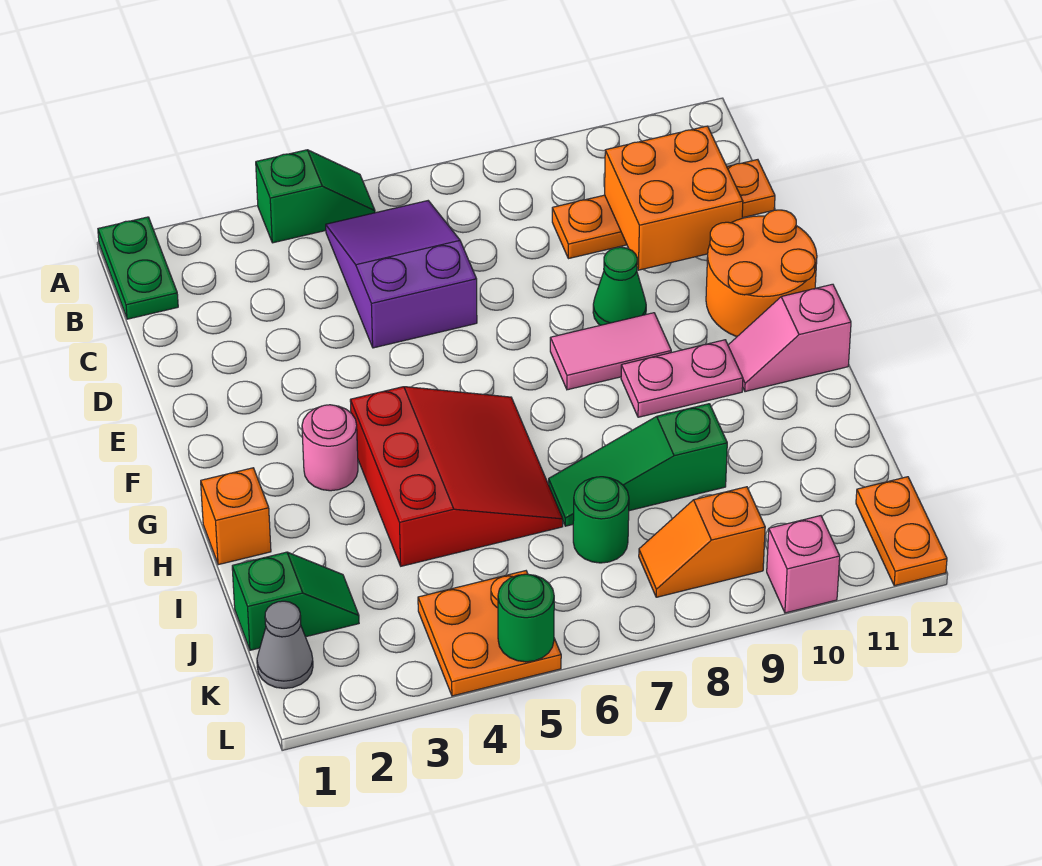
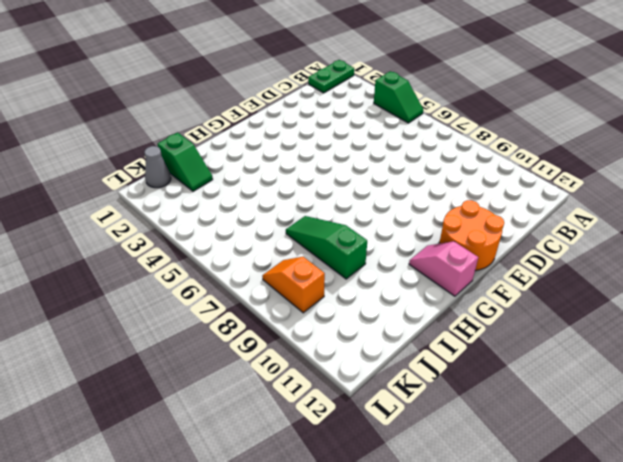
none -> purple 2x3 slope [326,201,477,348]
none -> orange 1x4 plate [552,160,775,259]
none -> green 1x1 cone [593,247,646,325]

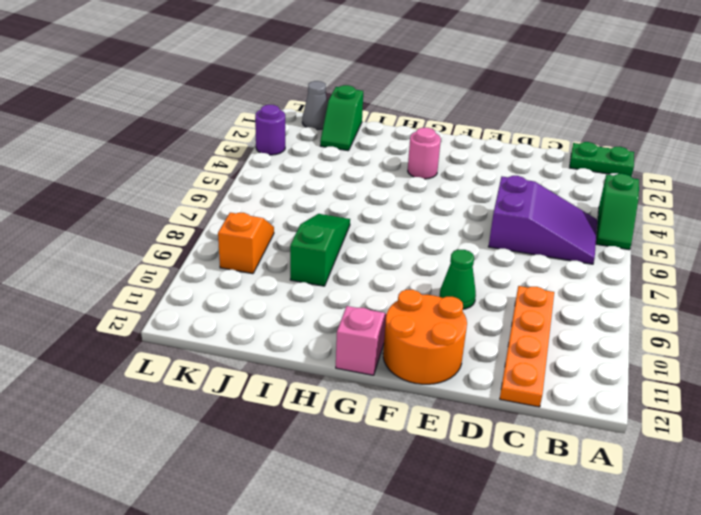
purple 1x1 round brick [255,105,285,155] -> none
none -> pink 1x2 tile [550,313,671,390]
none -> red 3x3 slope [350,387,563,566]
none -> pink 1x2 plate [621,340,743,417]

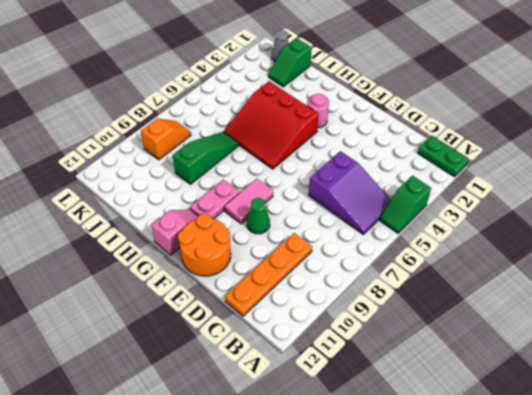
none -> orange 1x1 brick [201,468,271,565]
none -> green 1x1 round brick [573,477,629,563]
none -> orange 2x2 plate [418,571,561,696]

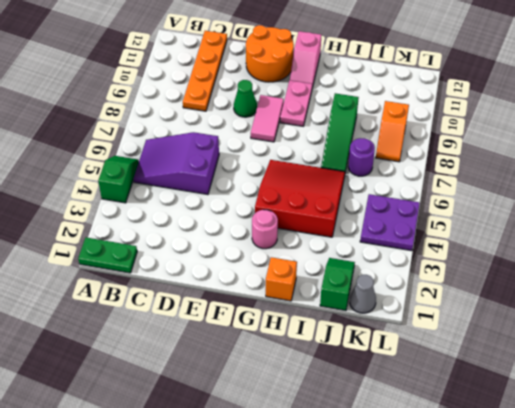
purple 1x1 round brick [348,138,375,176] -> green 1x1 round brick [573,477,629,563]
purple 2x2 plate [360,194,420,251] -> orange 2x2 plate [418,571,561,696]
none -> orange 1x2 plate [856,477,947,586]
none -> pink 1x1 brick [767,516,840,613]
none -> orange 2x2 brick [605,126,743,270]

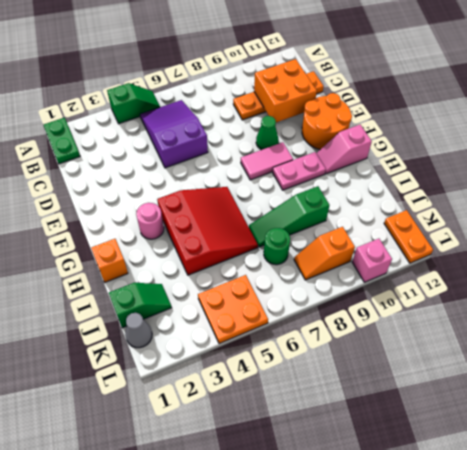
none -> green 1x1 round brick [498,574,554,662]

